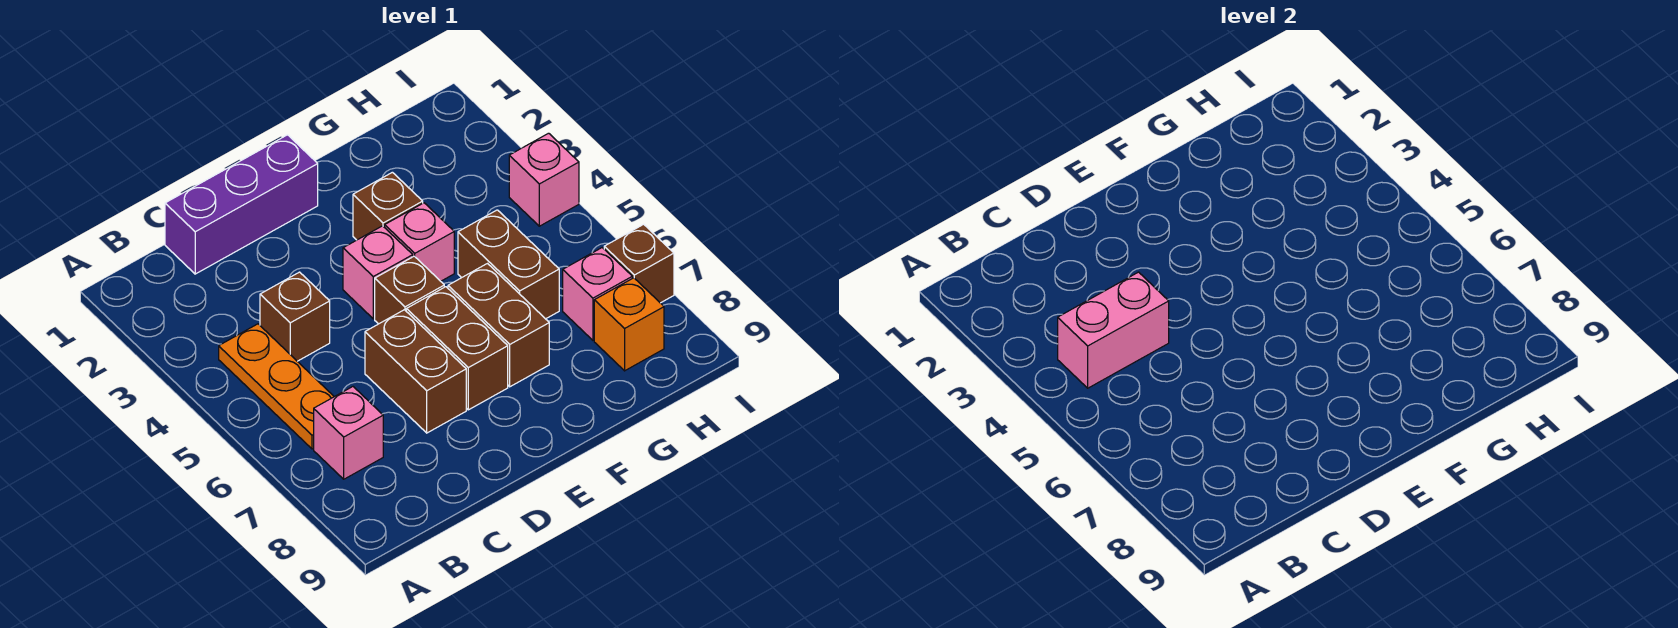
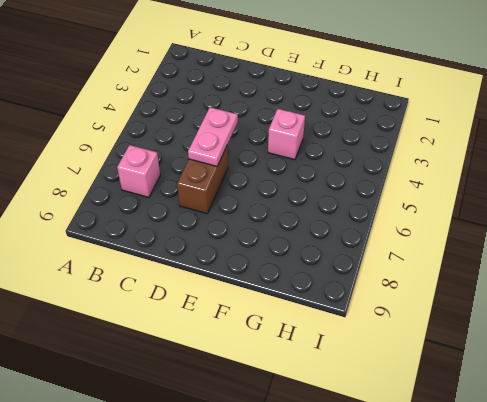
pink 1x2 plate [188,107,238,166] -> none
none -> orange 1x3 plate [219,324,334,449]
none -> purple 1x3 brick [165,135,318,274]
none -> brown 1x1 brick [260,272,330,361]

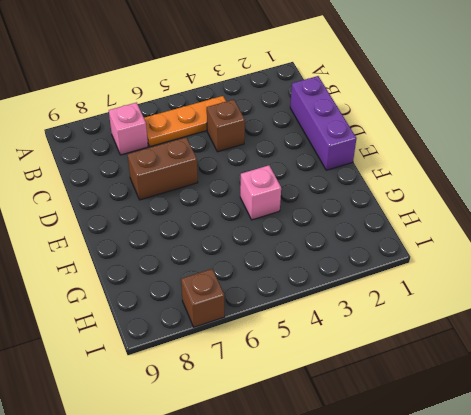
none -> pink 1x1 brick [343,226,413,319]
none -> brown 1x1 brick [375,256,444,324]
none -> brown 1x2 brick [406,287,508,410]

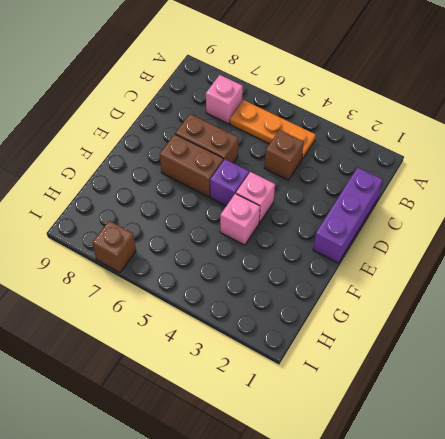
purple 1x1 brick [210,159,249,206] -> brown 1x1 brick [375,256,444,324]
none -> brown 1x1 brick [353,172,423,240]
none -> brown 1x2 brick [448,264,549,387]
none -> brown 1x2 brick [458,210,559,319]

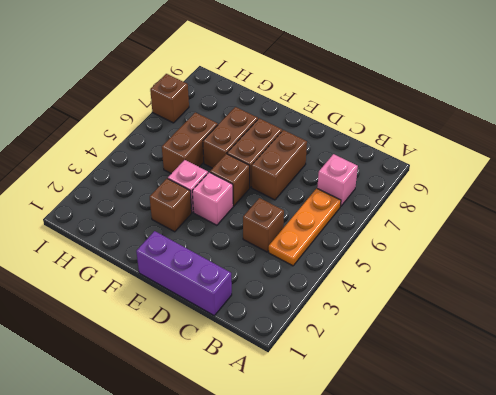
none -> pink 1x1 brick [563,248,632,340]
none -> orange 1x1 brick [594,278,664,371]
none -> pink 1x1 brick [509,133,579,226]

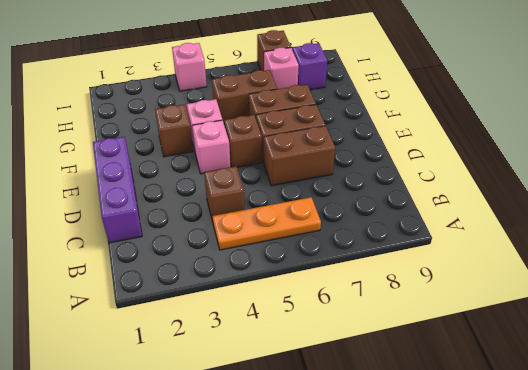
purple 1x1 brick [292,43,327,90] -> orange 1x1 brick [594,278,664,371]
none -> pink 1x1 brick [314,387,383,479]
none -> pink 1x2 brick [1058,272,1169,388]

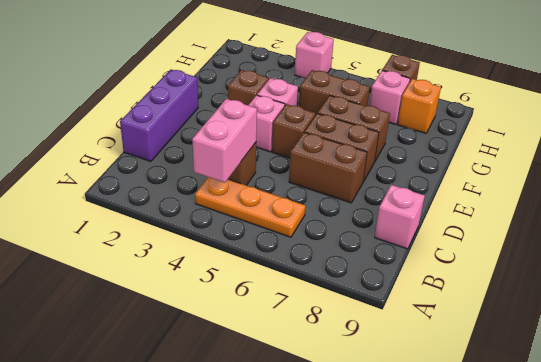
pink 1x1 brick [375,185,425,249] -> pink 1x1 brick moved to [314,387,383,479]

